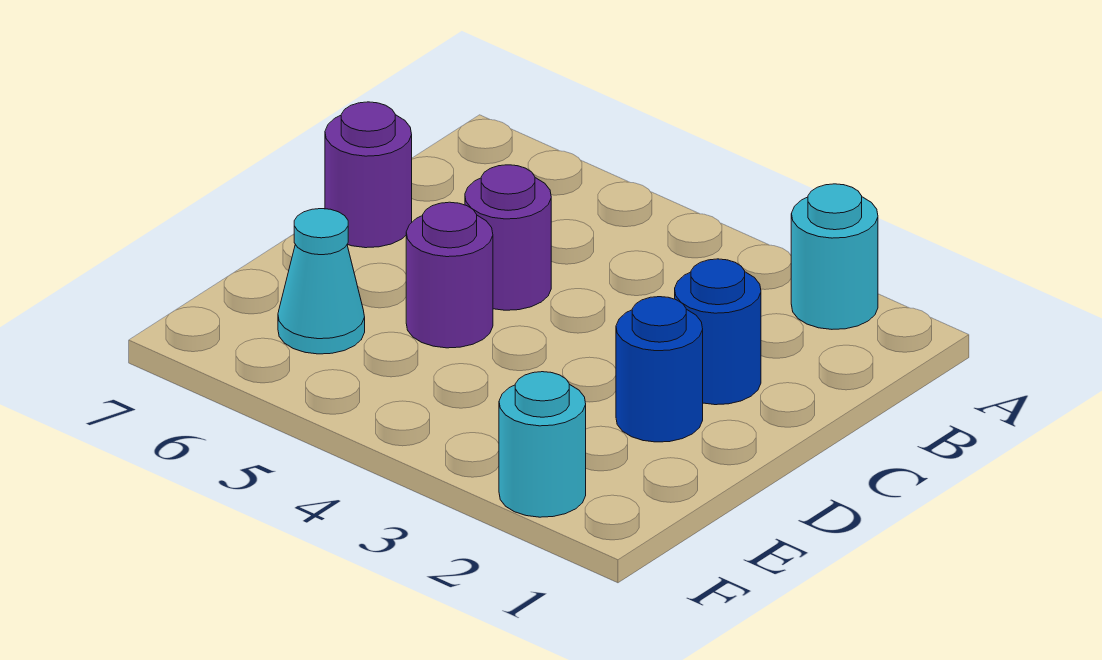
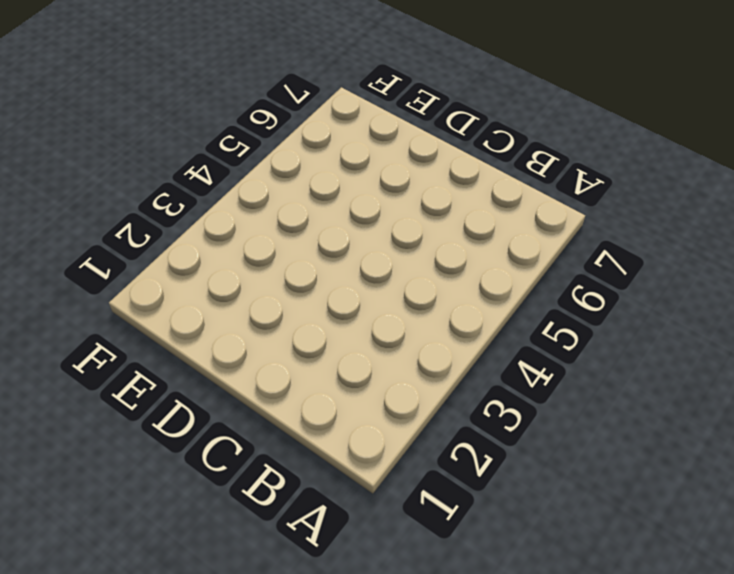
none -> cyan 1x1 round brick [791,184,878,329]
none -> blue 1x1 round brick [675,259,761,405]

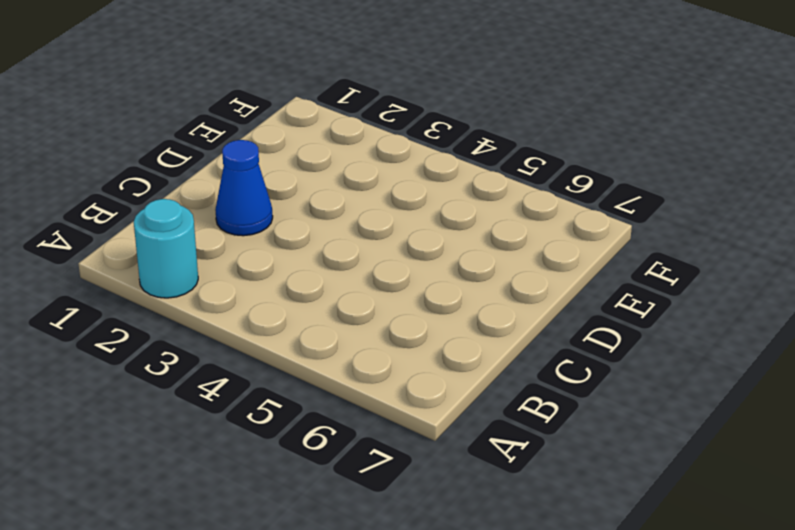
blue 1x1 cone [215,140,273,236] -> blue 1x1 round brick [675,259,761,405]
none -> purple 1x1 round brick [465,165,551,310]
none -> purple 1x1 round brick [325,102,412,248]

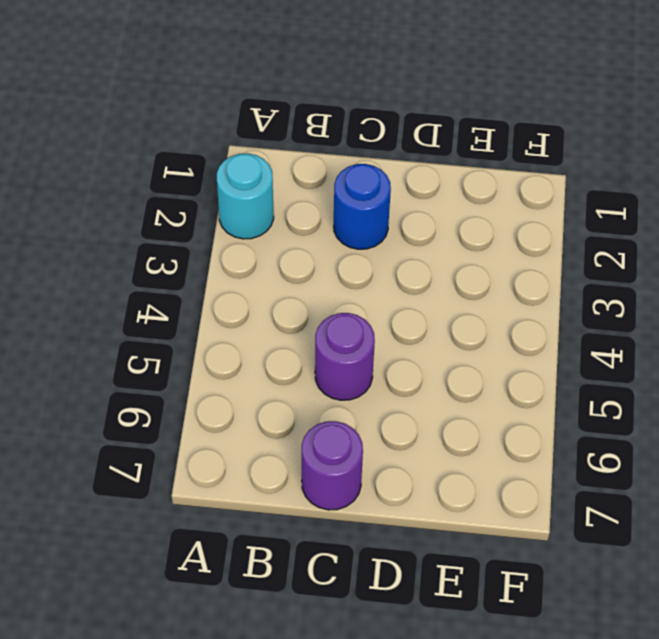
none -> blue 1x1 round brick [616,297,703,442]
none -> purple 1x1 round brick [406,202,493,348]

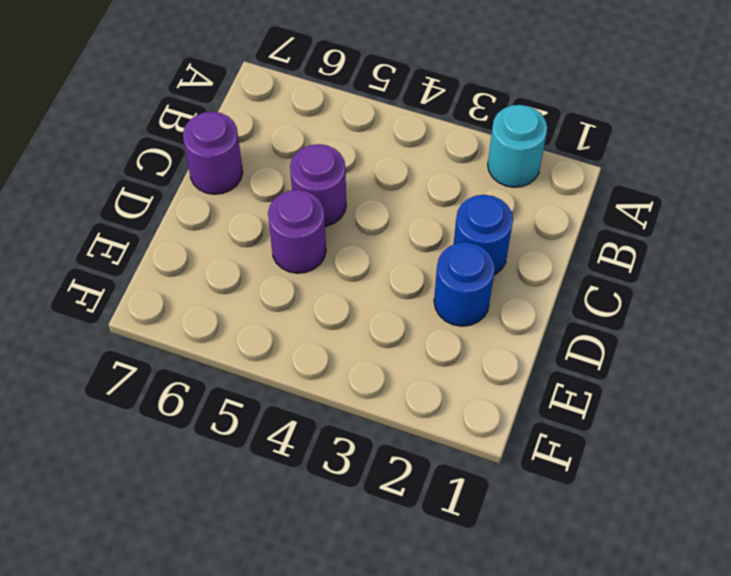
none -> cyan 1x1 cone [278,209,365,354]
none -> cyan 1x1 round brick [499,372,586,517]

